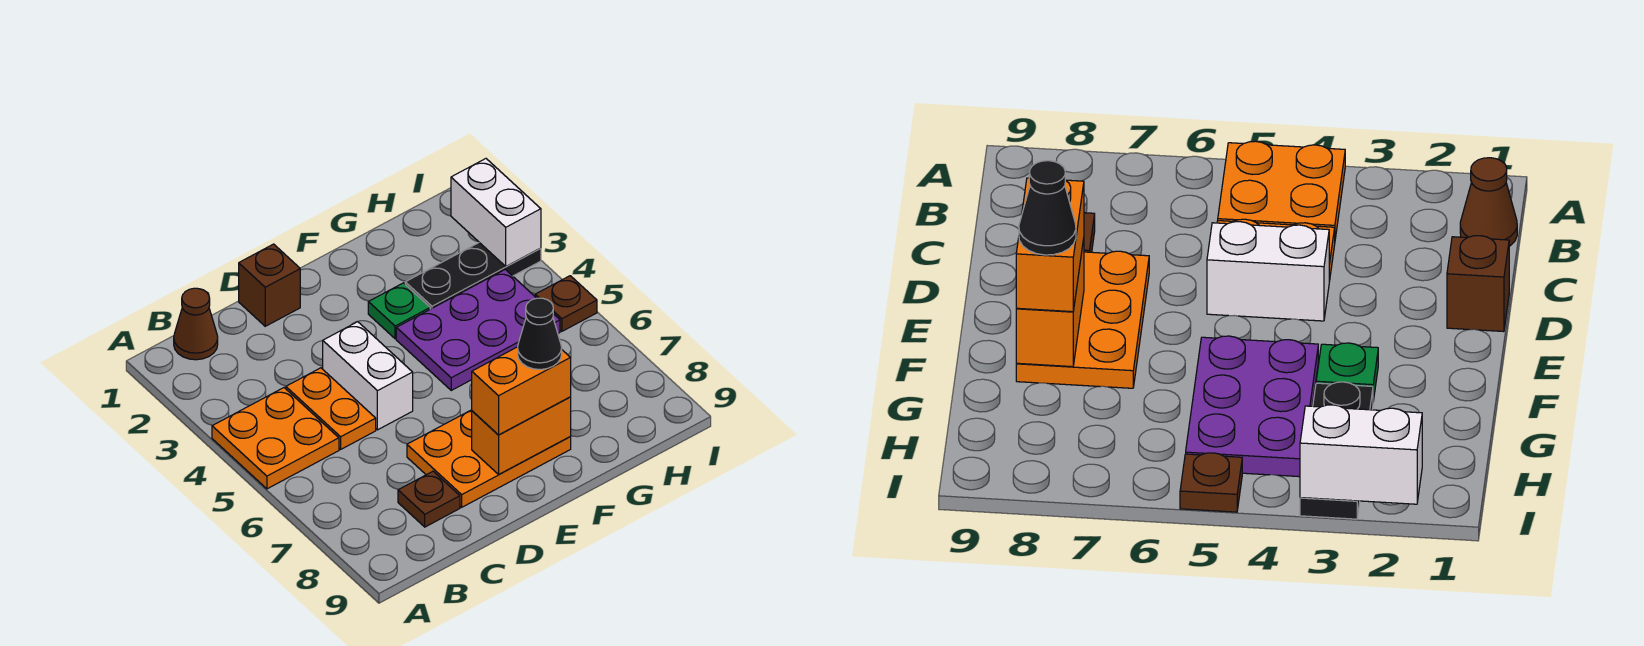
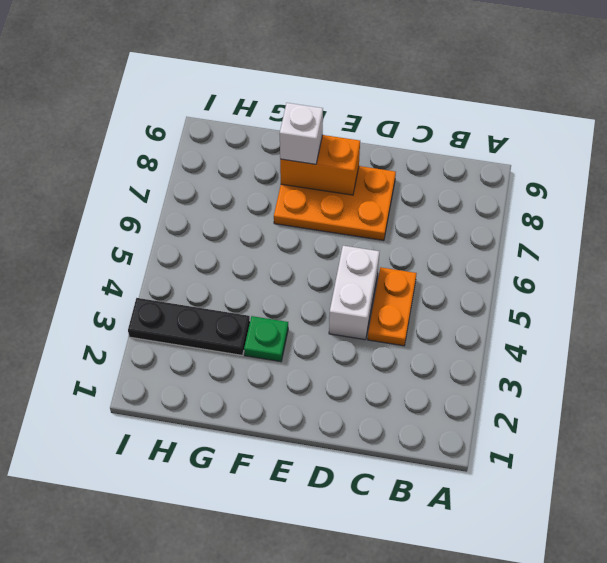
white 1x1 brick [280,103,323,164] -> orange 1x2 brick [472,347,571,435]
none -> orange 2x2 plate [212,388,339,489]
none -> brown 1x1 cone [174,288,218,360]
none -> brown 1x1 plate [398,471,460,527]

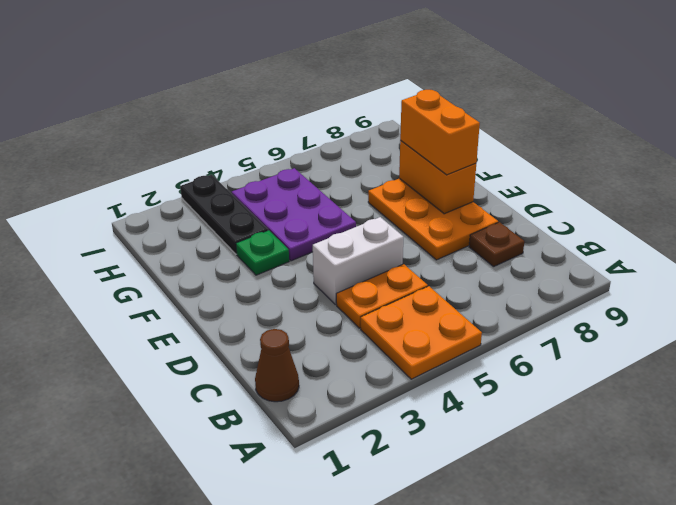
none -> brown 1x1 brick [239,244,300,326]
none -> brown 1x1 plate [535,276,597,331]
none -> white 1x2 brick [451,159,541,266]

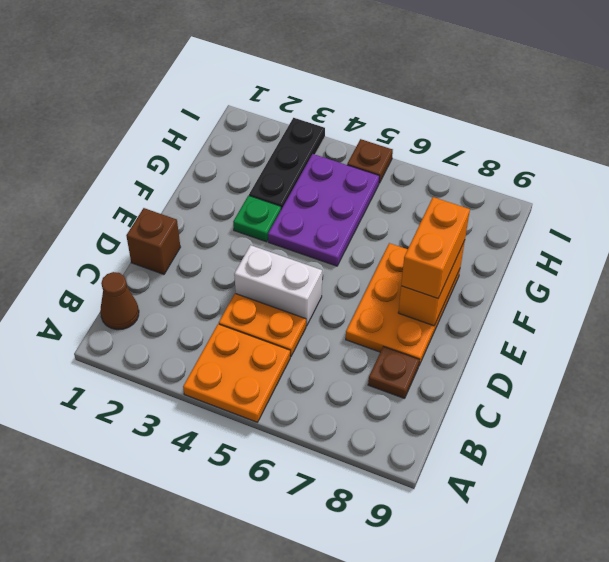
none -> white 1x2 brick [451,159,541,266]
none -> black 1x1 cone [518,298,562,370]

